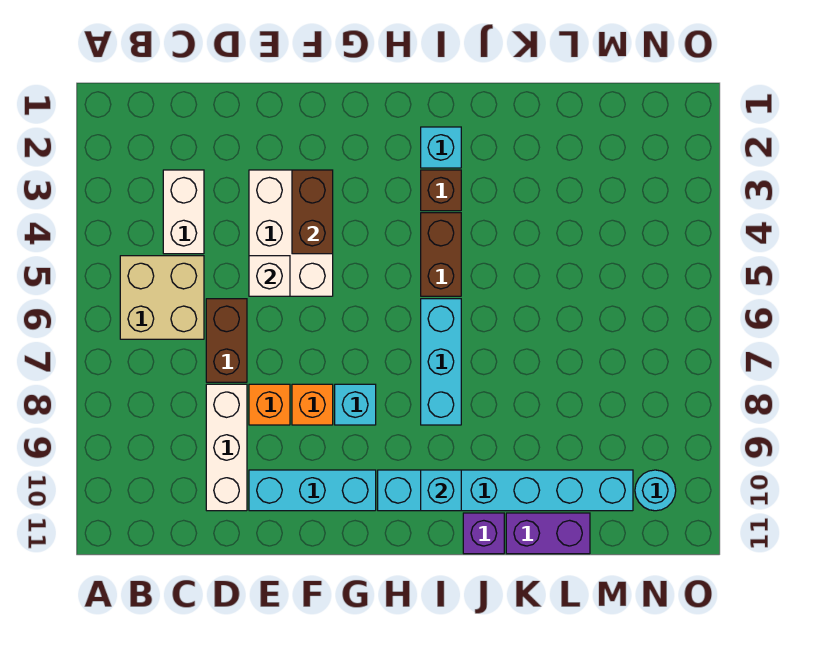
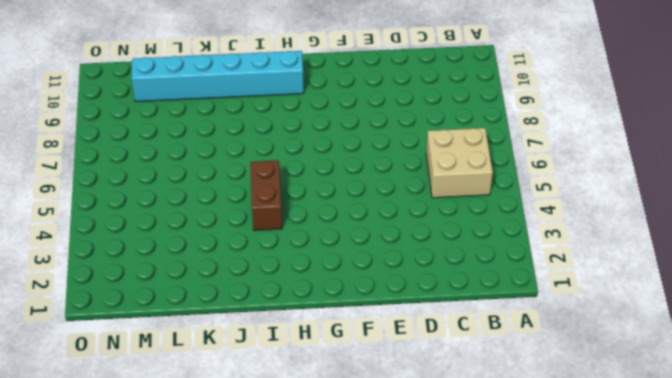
none -> white 1x2 brick [163,170,204,254]
none -> brown 1x2 brick [206,299,247,382]
none -> white 1x3 brick [206,384,247,511]

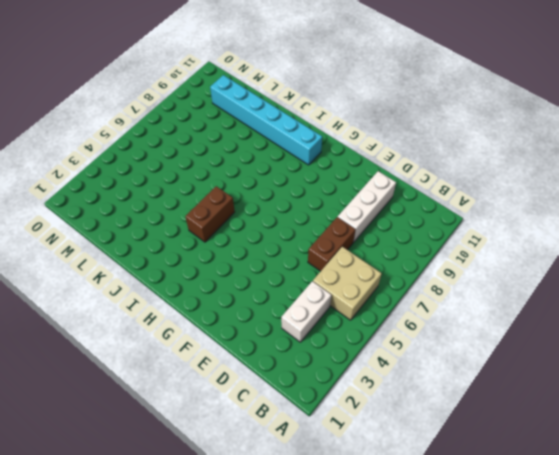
none -> white 2x3 brick [249,170,333,296]
none -> orange 1x1 brick [249,384,290,425]
none -> cyan 1x3 brick [249,470,376,511]

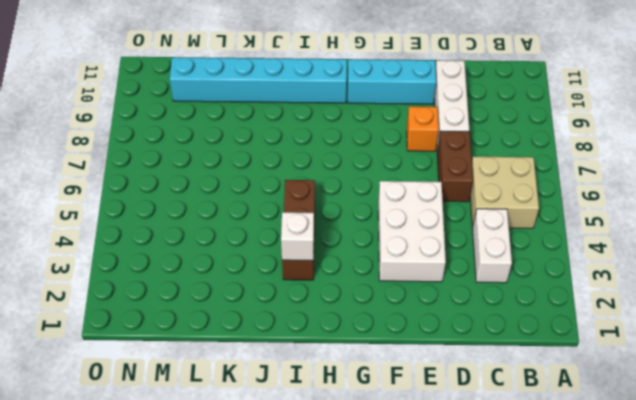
white 1x1 brick [281,212,314,260] -> white 1x1 brick moved to [249,256,290,296]
none -> orange 1x1 brick [292,384,333,425]
none -> cyan 1x1 brick [335,384,376,425]
none -> cyan 1x1 brick [421,127,461,168]

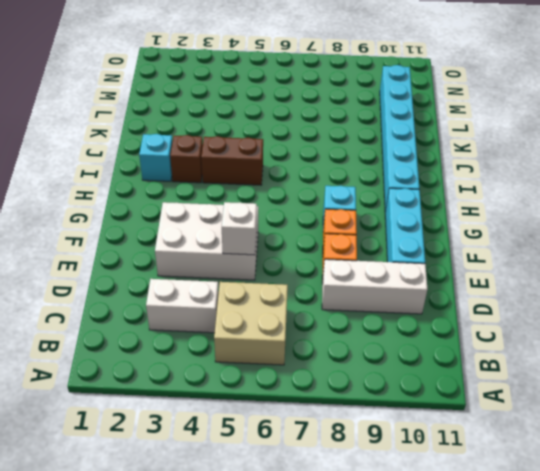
none -> brown 1x2 brick [206,299,247,382]
none -> cyan 1x3 brick [421,299,461,425]
none -> purple 1x1 brick [463,513,504,554]

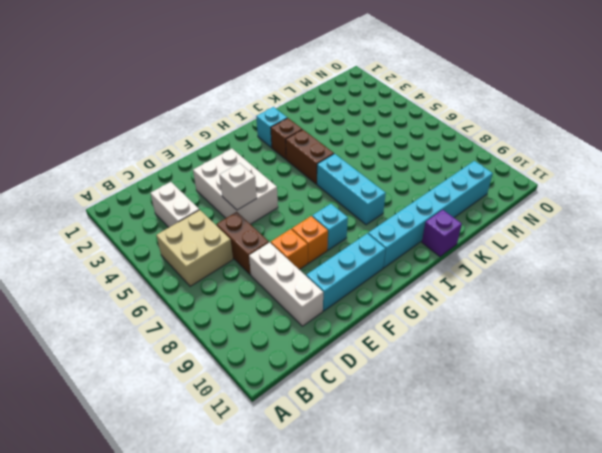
none -> purple 1x2 brick [506,513,590,554]
none -> cyan 1x1 round brick [635,470,676,511]
none -> brown 1x2 brick [292,170,333,254]

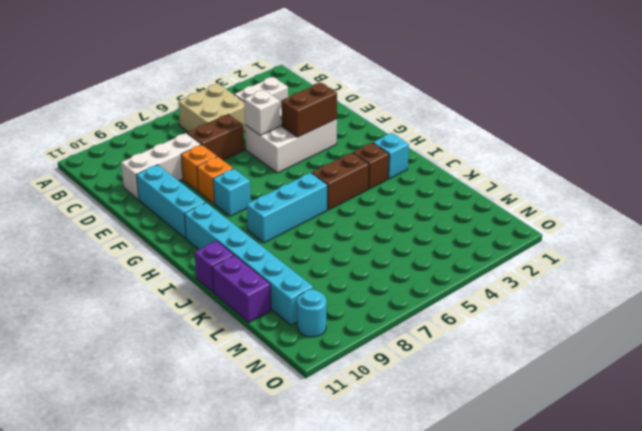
none -> cyan 1x1 brick [421,470,461,511]

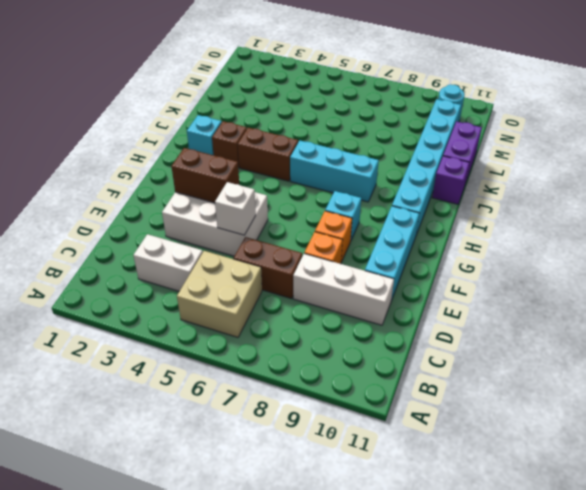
none -> cyan 1x1 brick [421,470,461,511]

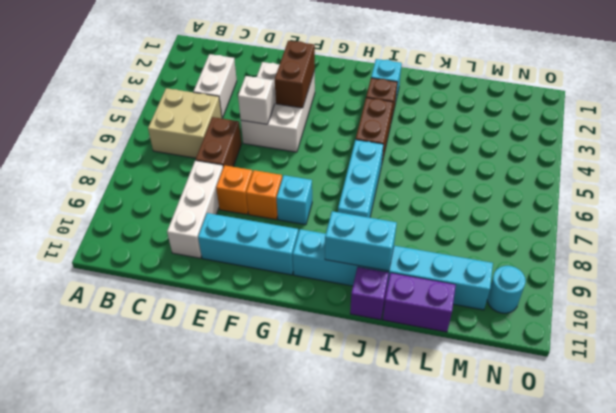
cyan 1x2 brick [325,211,397,271] -> cyan 1x1 brick [421,470,461,511]

